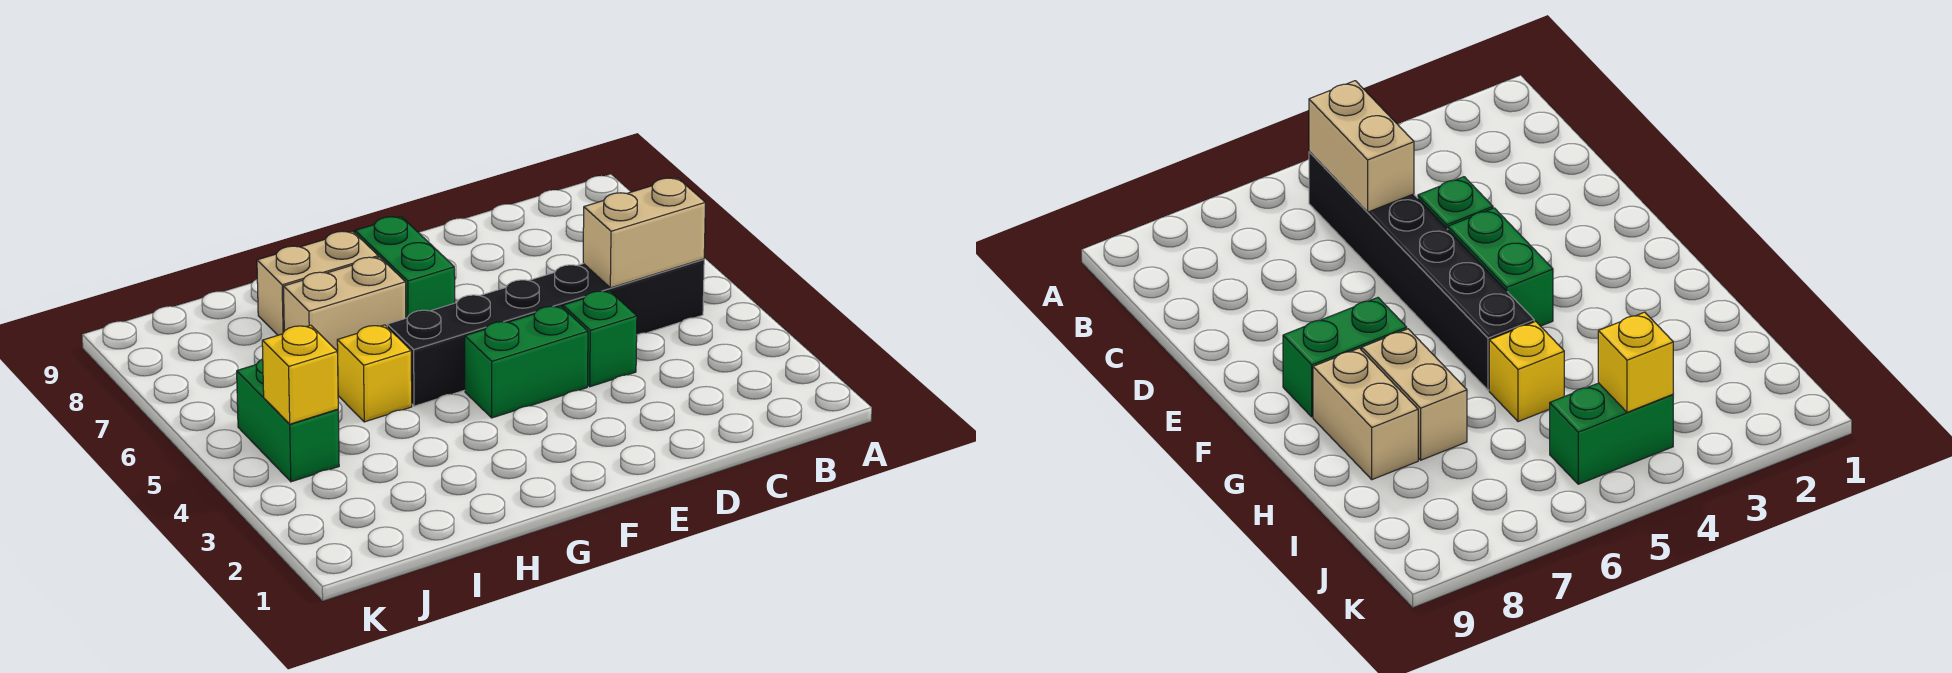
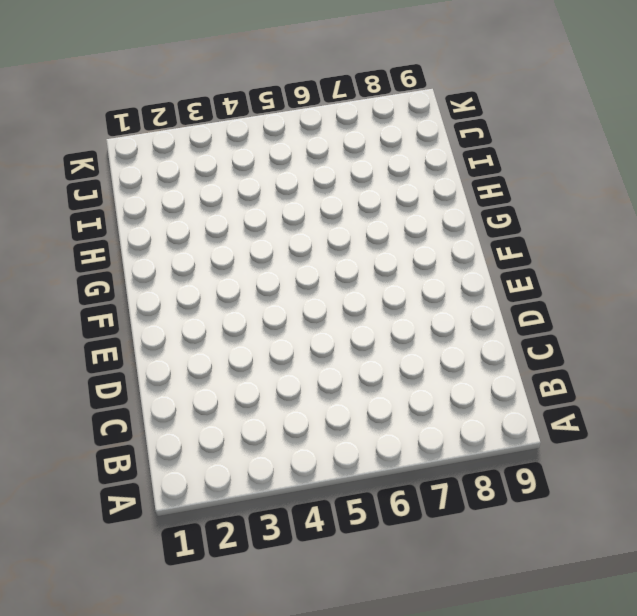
none -> black 1x6 brick [387,259,704,406]
none -> green 1x1 brick [563,291,637,387]

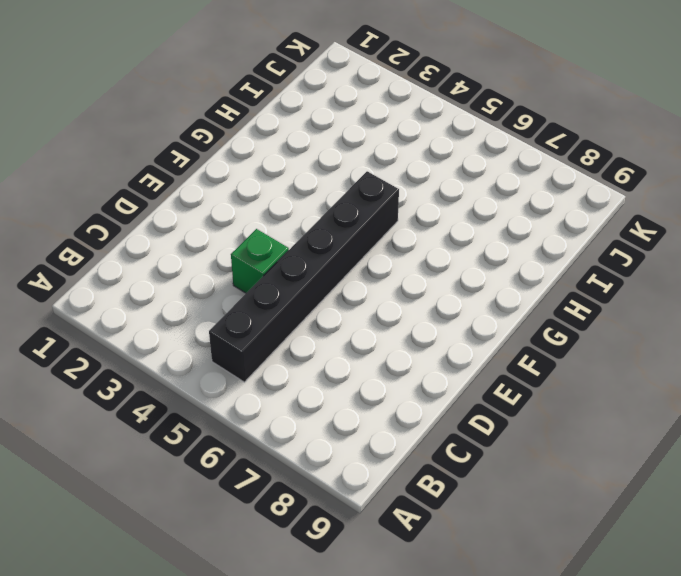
none -> green 1x2 brick [465,306,588,418]
none -> green 1x2 brick [355,217,455,318]

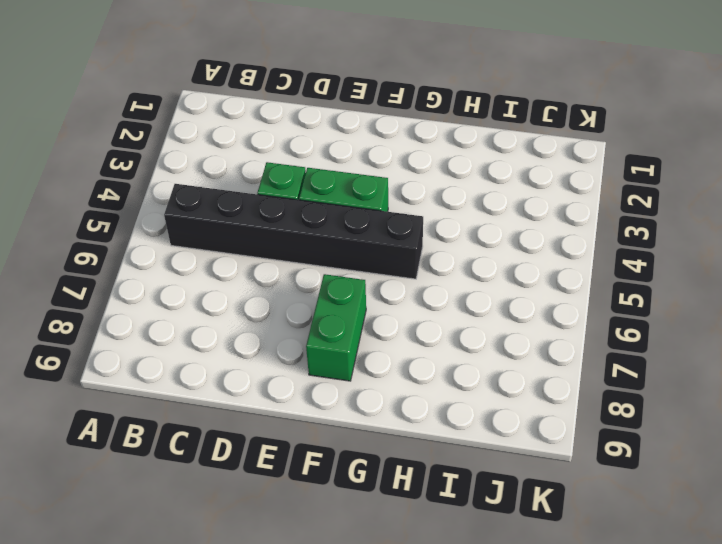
none -> tan 1x2 brick [283,257,406,354]
none -> tan 1x2 brick [257,231,378,335]

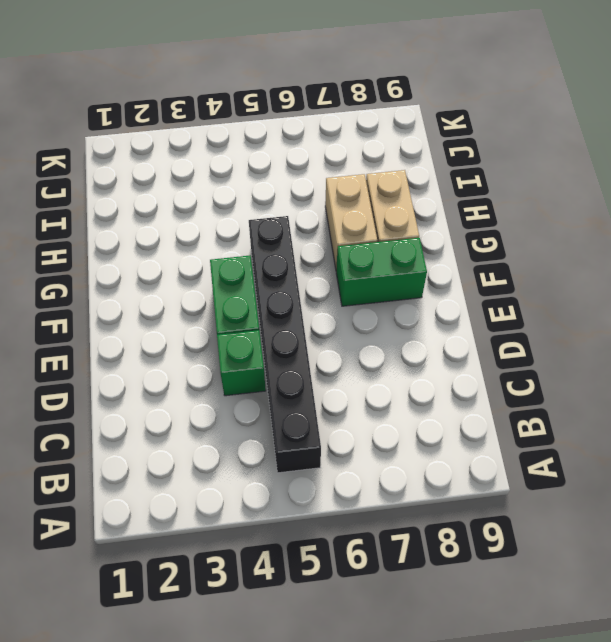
none -> yellow 1x1 brick [337,325,412,422]
none -> green 1x2 brick [237,359,339,482]

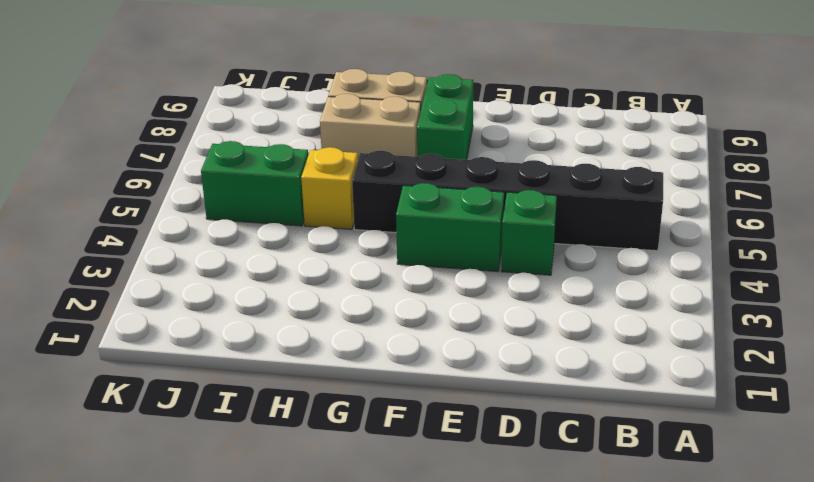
green 1x2 brick [201,141,308,226] -> green 1x2 brick turned to [237,359,339,482]
none -> tan 1x2 brick [583,178,705,288]
none -> yellow 1x1 brick [262,325,338,424]

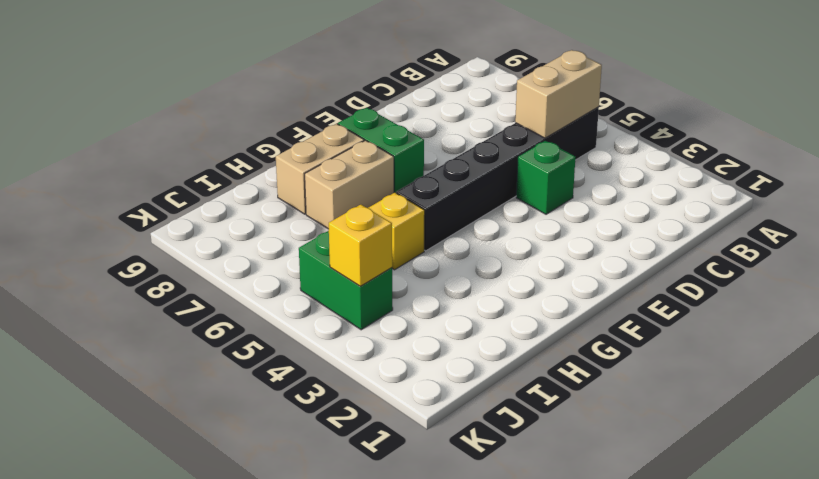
none -> green 1x2 brick [465,306,588,418]

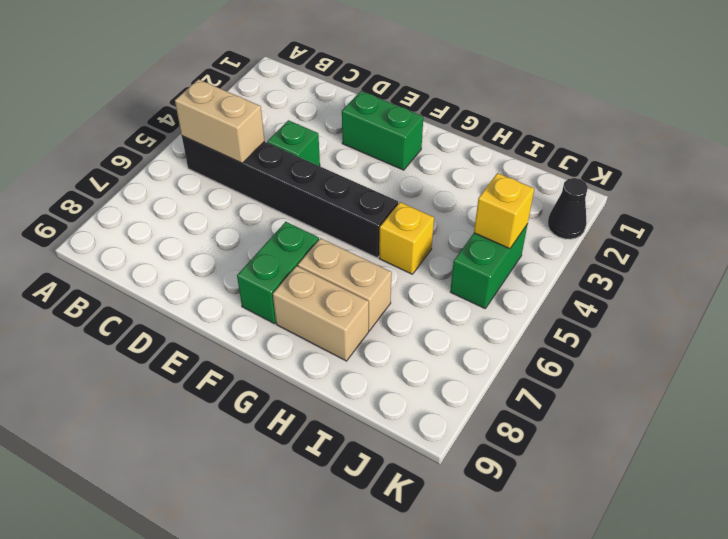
green 1x2 brick [342,91,423,170] -> green 1x2 brick moved to [465,306,588,418]
black 1x1 cone [548,178,588,239] -> none

